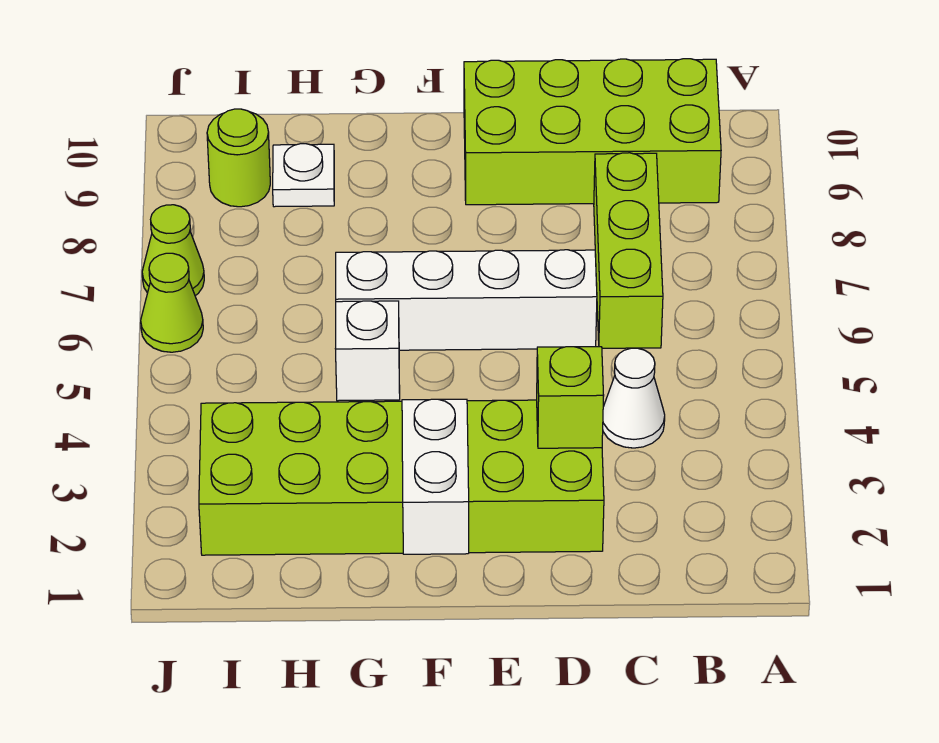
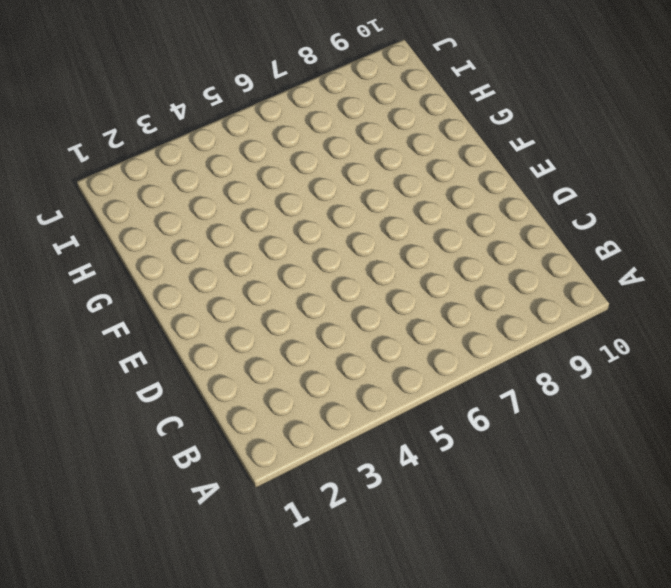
none -> lime 2x4 brick [464,59,721,205]
none -> white 1x1 cone [603,348,665,448]
none -> lime 1x3 brick [594,153,663,348]

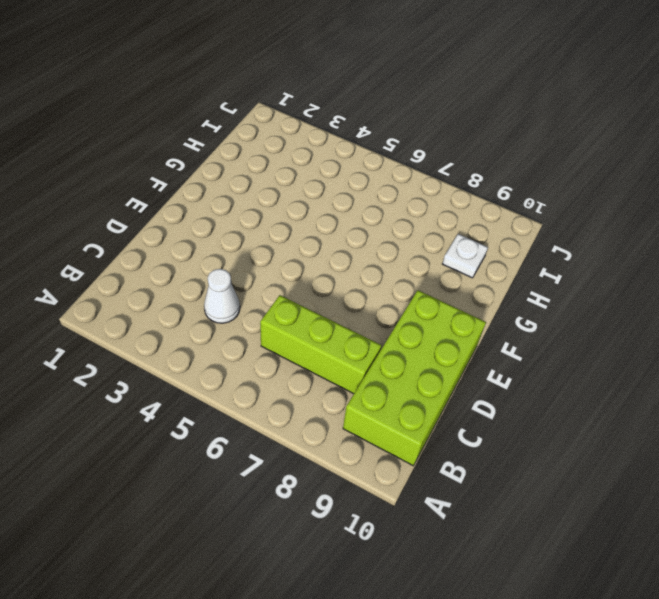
none -> lime 2x6 brick [199,400,604,555]
none -> white 1x4 brick [336,250,597,350]
none -> white 1x1 brick [335,301,400,401]

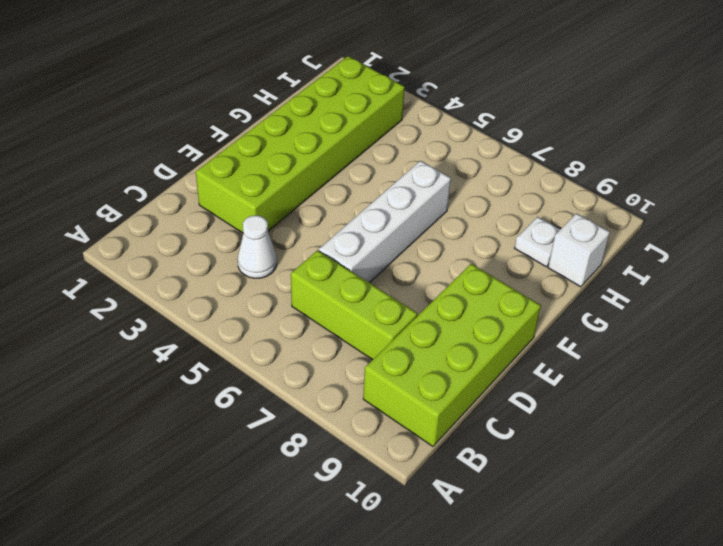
white 1x1 brick [548,213,610,287] -> white 1x1 brick moved to [335,301,400,401]
none -> lime 1x1 round brick [207,109,270,207]
none -> lime 1x1 cone [141,253,203,352]
none -> lime 1x1 cone [142,205,204,296]

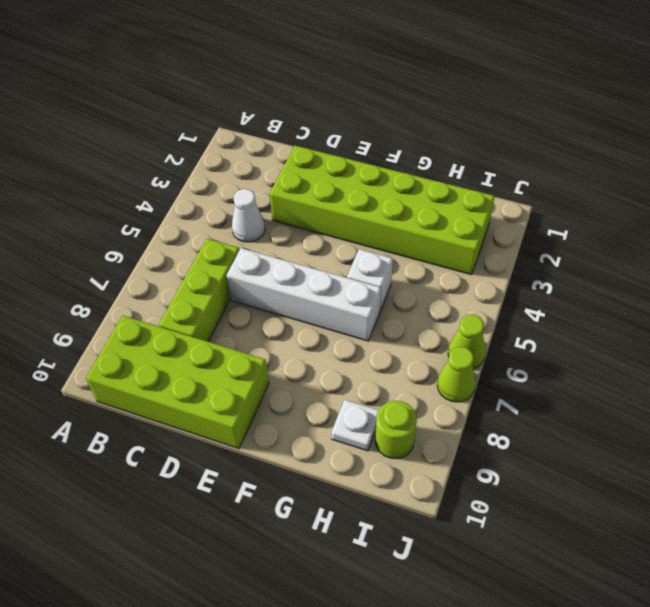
none -> lime 1x1 brick [537,347,604,448]
none -> white 1x2 brick [402,399,469,554]

